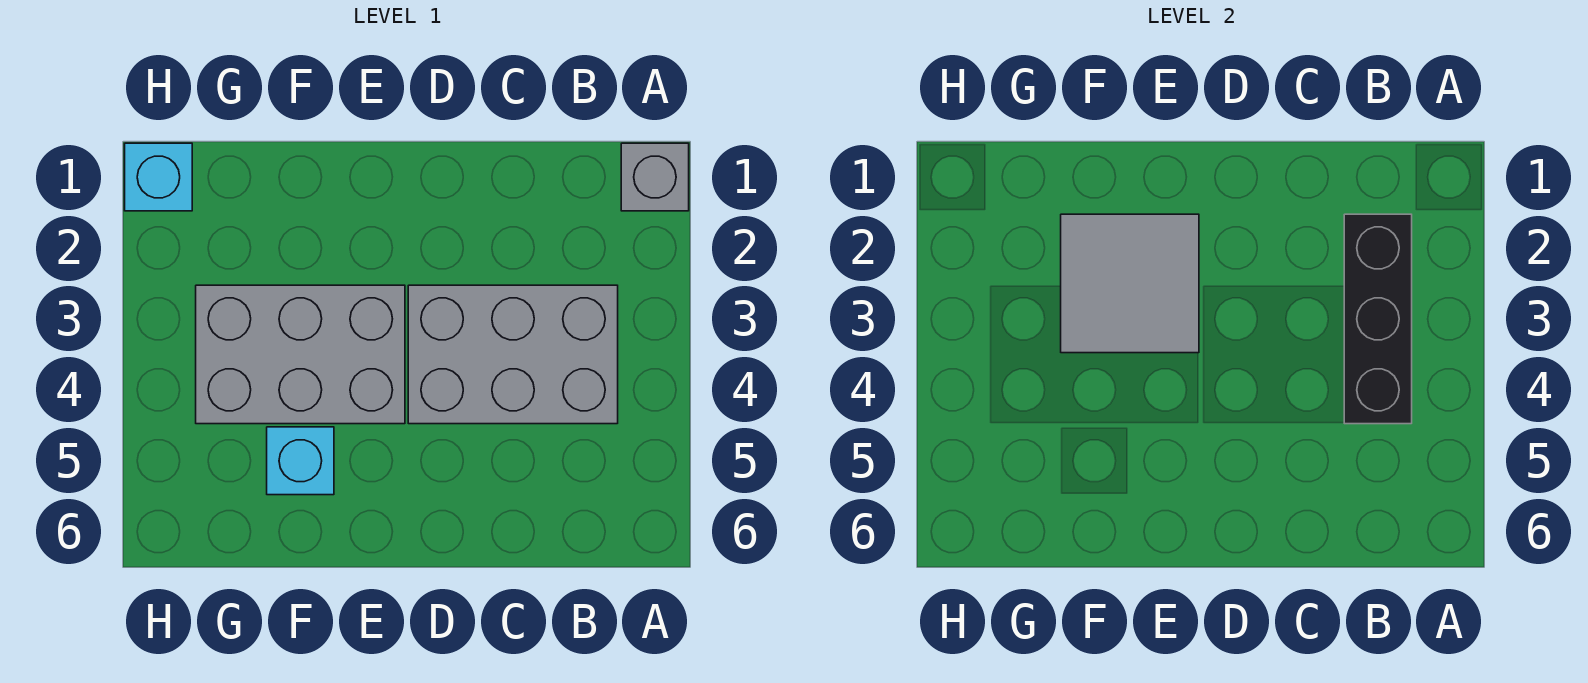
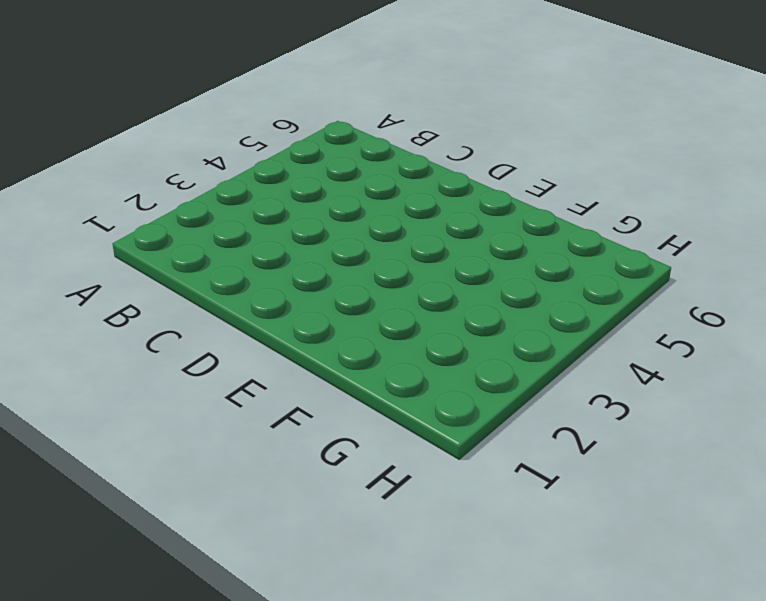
none -> grey 1x1 brick [621,143,689,211]
none -> grey 2x3 brick [408,285,618,424]

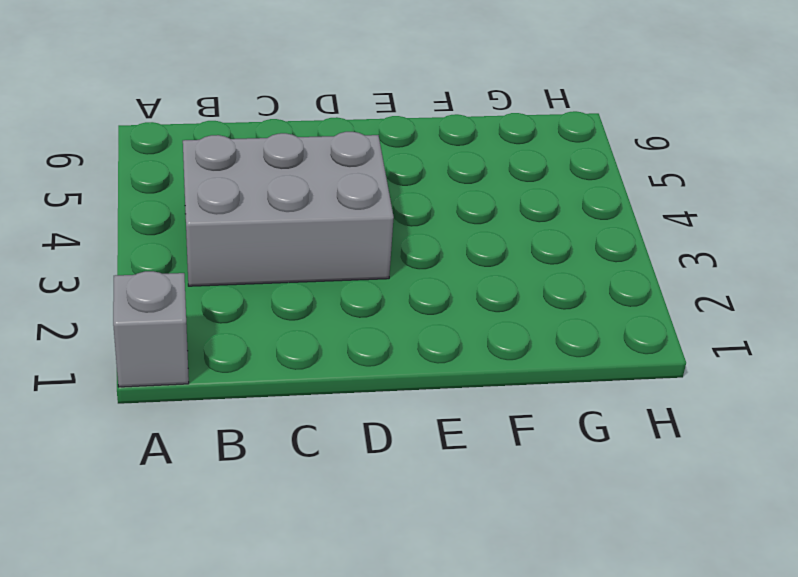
none -> grey 2x3 brick [196,285,405,424]
none -> cyan 1x1 brick [267,427,334,495]

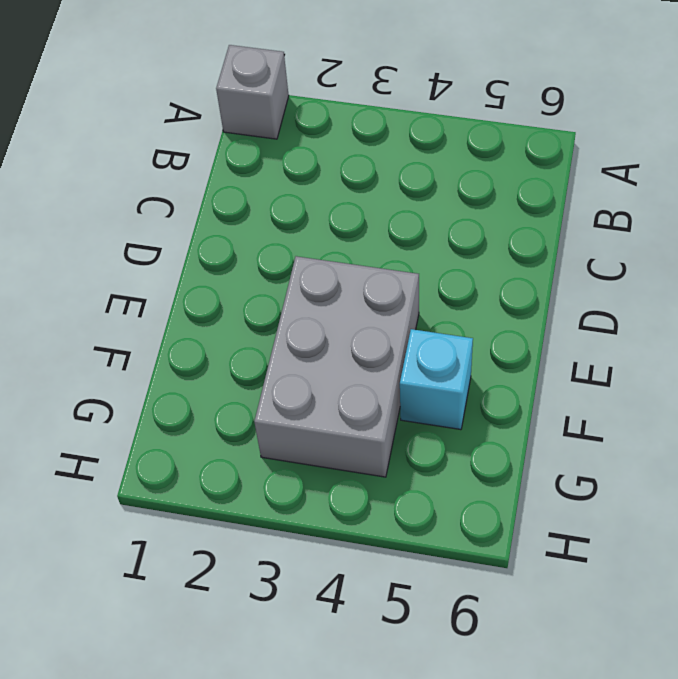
none -> grey 2x3 brick [408,285,618,424]
none -> cyan 1x1 brick [125,143,192,211]

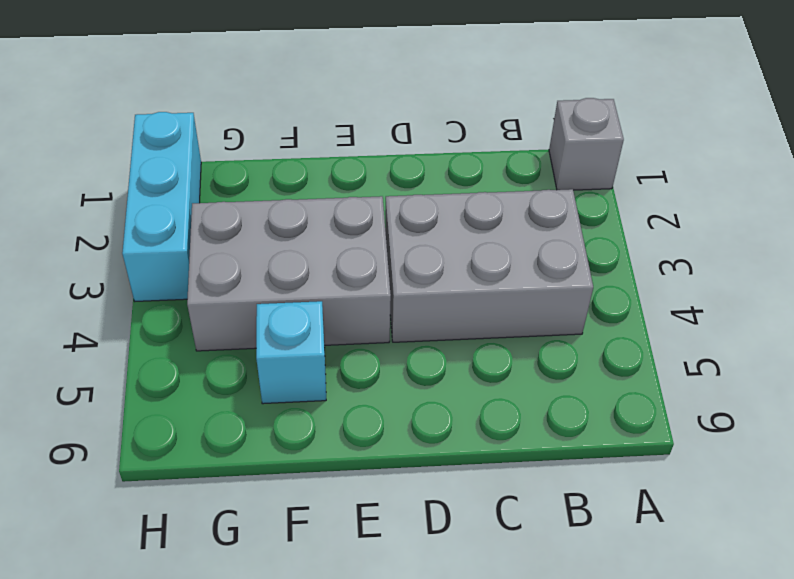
cyan 1x3 brick [122,112,201,301] -> cyan 1x1 brick [125,143,192,211]
none -> black 1x3 brick [1344,214,1412,424]
none -> grey 2x2 tile [1061,214,1199,353]

